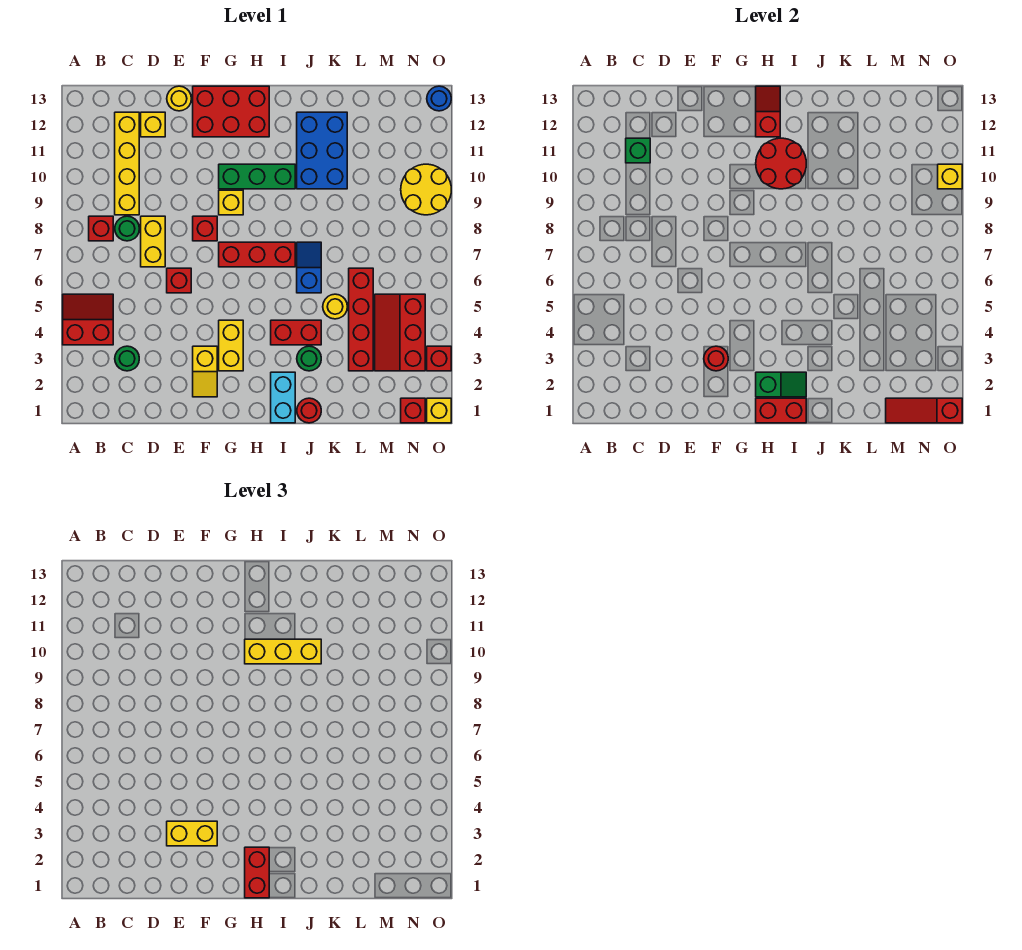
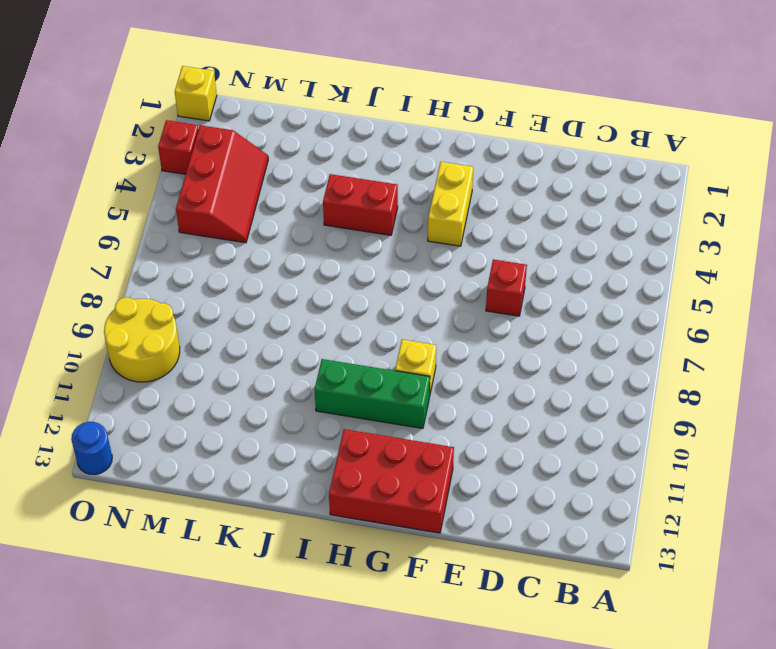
none -> red 2x2 slope [63,294,113,345]
none -> red 1x1 brick [89,216,113,241]
none -> green 1x1 round brick [115,346,139,371]
none -> green 1x1 round brick [115,216,139,241]

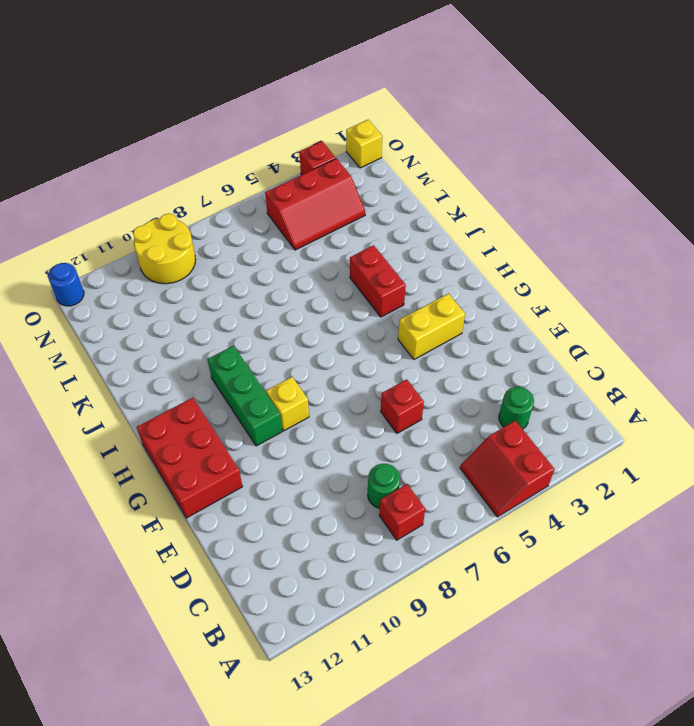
none -> yellow 1x4 brick [115,112,139,215]
none -> yellow 1x2 brick [141,216,165,267]
none -> yellow 1x1 brick [141,112,165,137]
none -> yellow 1x1 round brick [167,86,191,111]

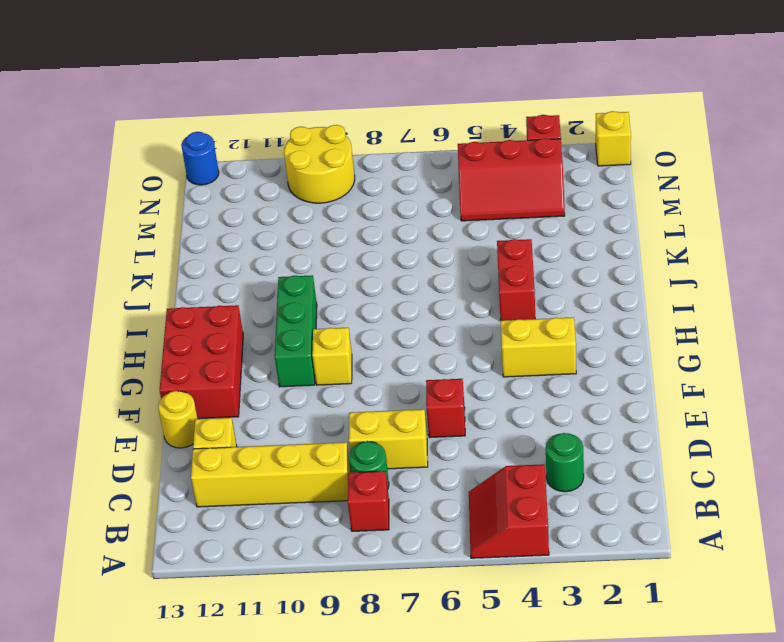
none -> yellow 1x2 slope [193,346,217,397]
none -> red 1x1 brick [193,216,217,241]
none -> red 1x3 brick [219,242,295,267]
none -> cyan 1x2 brick [271,372,295,423]

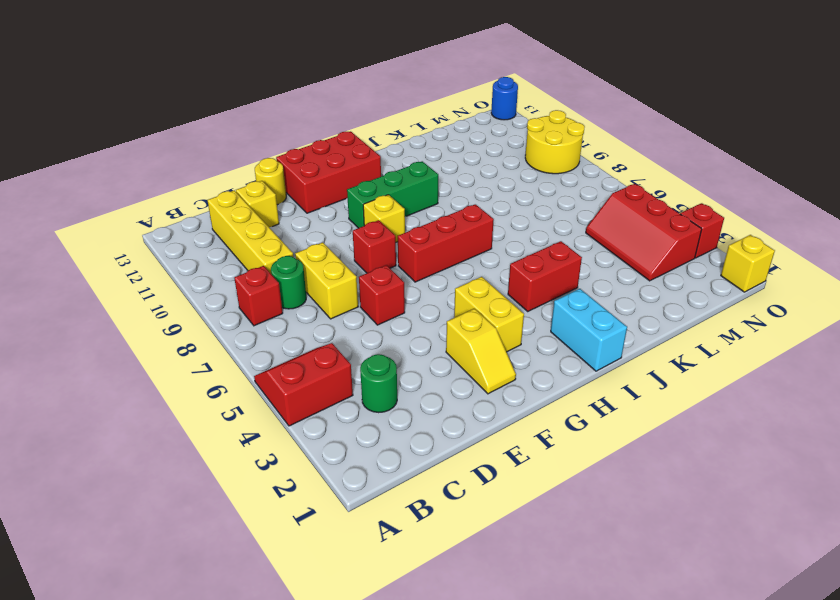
none -> red 1x1 round brick [297,398,321,423]
none -> green 1x1 round brick [297,346,321,371]
none -> blue 1x2 slope [297,242,321,293]
none -> blue 2x3 brick [297,112,347,189]

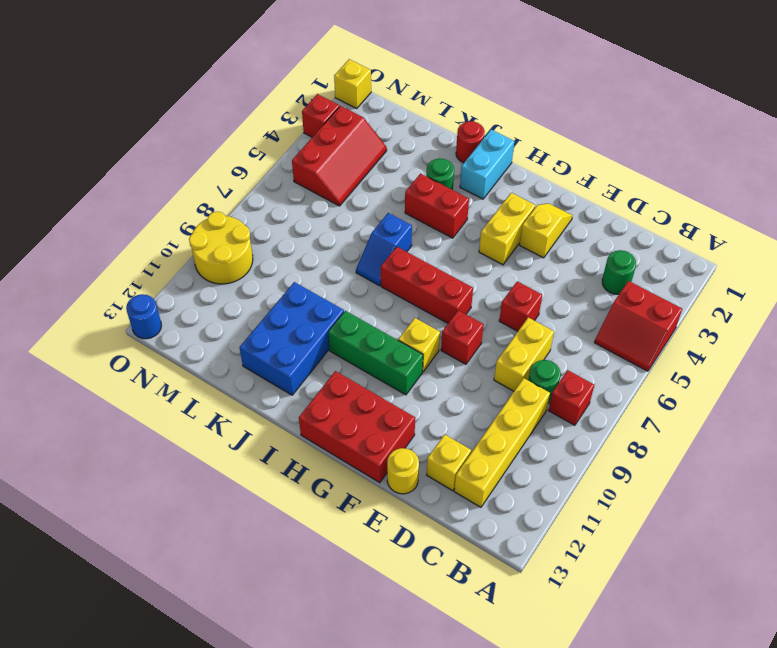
none -> yellow 1x1 round brick [323,294,347,319]
none -> red 1x4 brick [349,268,373,371]
none -> red 1x1 brick [401,398,425,423]
none -> green 1x1 brick [626,138,650,163]

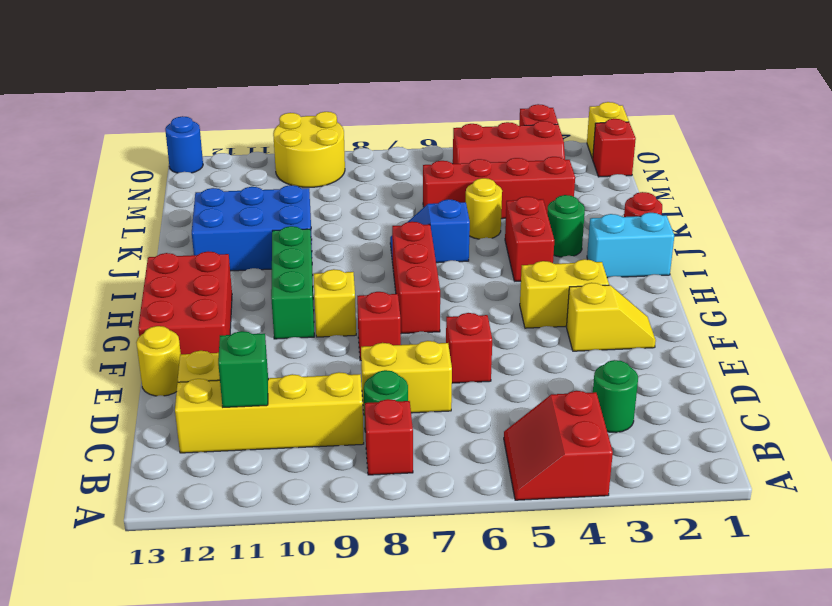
none -> red 1x1 round brick [704,346,728,371]
none -> red 1x2 brick [756,398,806,423]
none -> green 1x2 slope [756,372,806,397]
none -> red 2x2 round brick [756,138,806,189]

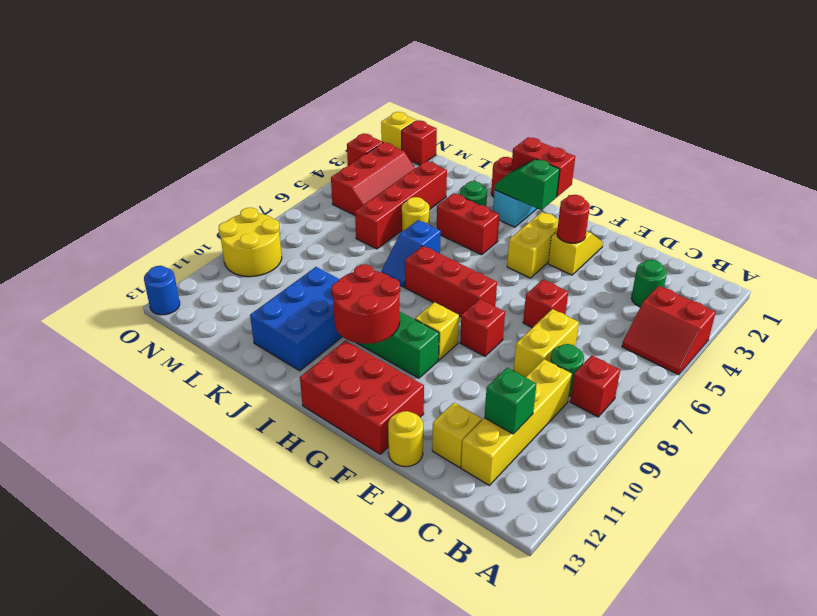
none -> red 1x2 slope [756,86,780,137]
none -> red 1x3 slope [886,398,962,423]
none -> yellow 1x1 brick [938,164,962,189]
none -> yellow 1x2 brick [167,821,217,846]

